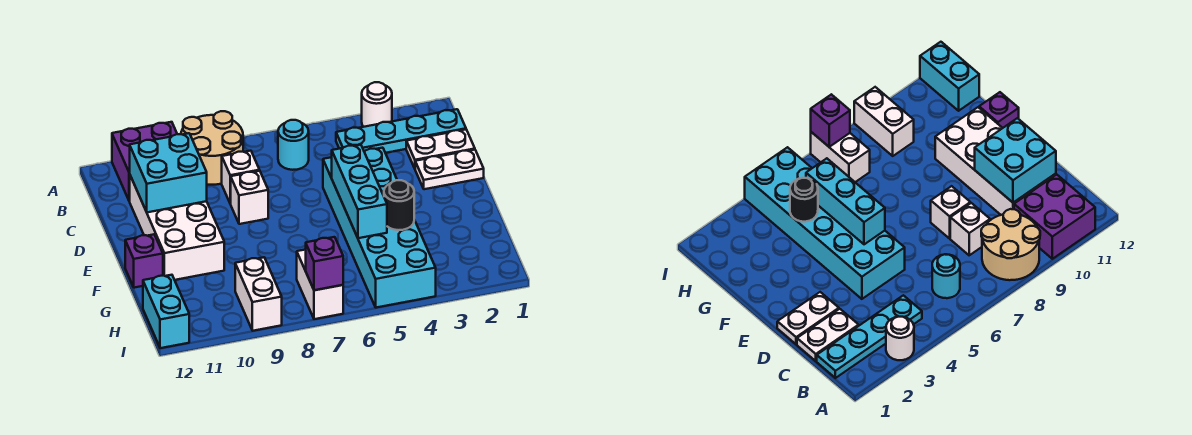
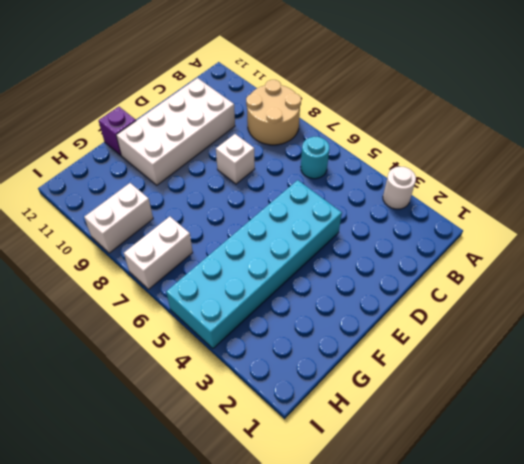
none -> purple 2x2 brick [112,122,177,201]
none -> cyan 1x4 plate [336,109,466,153]
none -> white 1x2 plate [406,130,475,168]

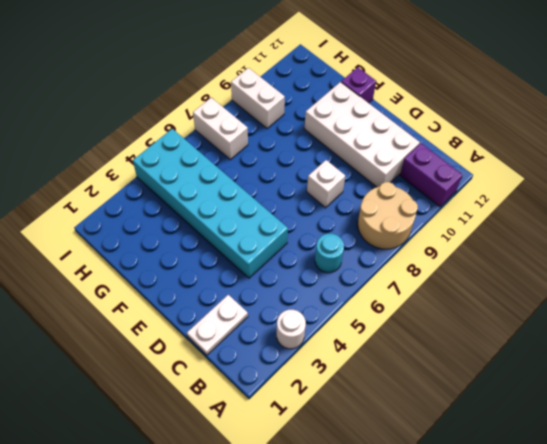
purple 1x2 brick [400,143,462,207] -> purple 2x2 brick [112,122,177,201]
none -> cyan 1x4 plate [336,109,466,153]
none -> white 1x1 brick [222,151,260,204]
none -> white 1x2 plate [415,150,484,189]

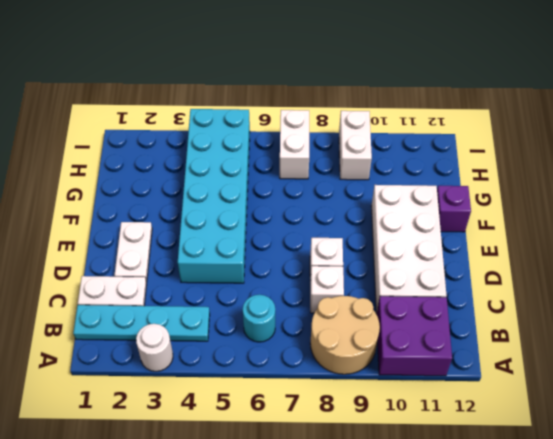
white 1x2 plate [115,222,152,282] -> white 1x2 plate turned to [415,150,484,189]
none -> cyan 1x2 brick [143,275,189,348]
none -> cyan 2x2 brick [130,133,207,212]
none -> cyan 1x3 brick [332,145,387,238]

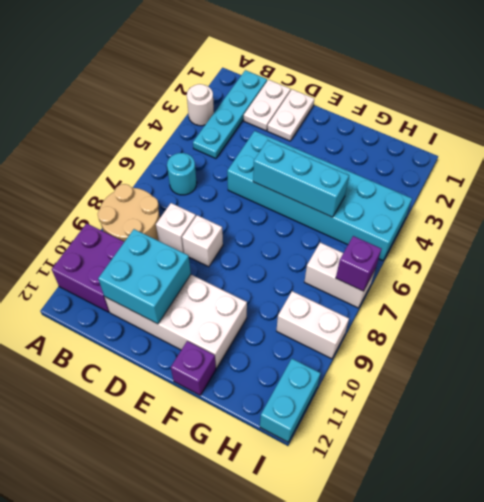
cyan 1x2 brick [260,359,320,442] -> cyan 1x2 brick turned to [143,275,189,348]
none -> black 1x1 round brick [384,180,414,230]

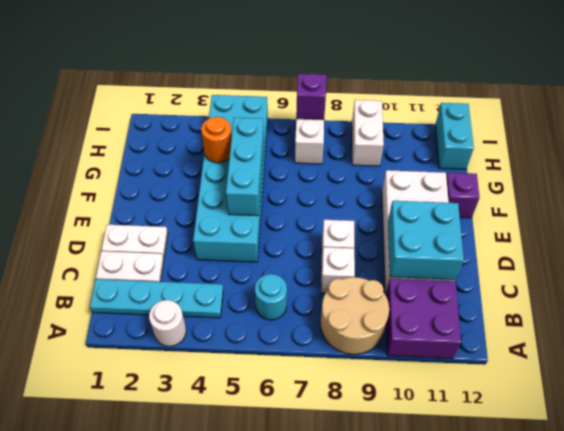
orange 1x1 round brick [201,117,232,163] -> black 1x1 round brick [384,180,414,230]

